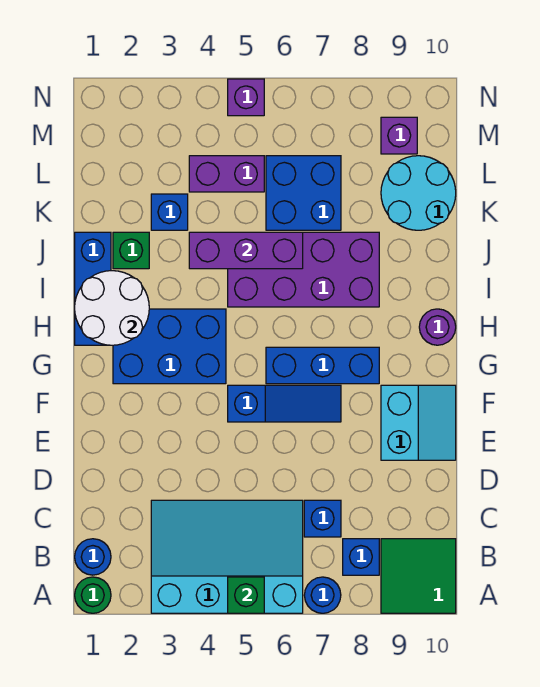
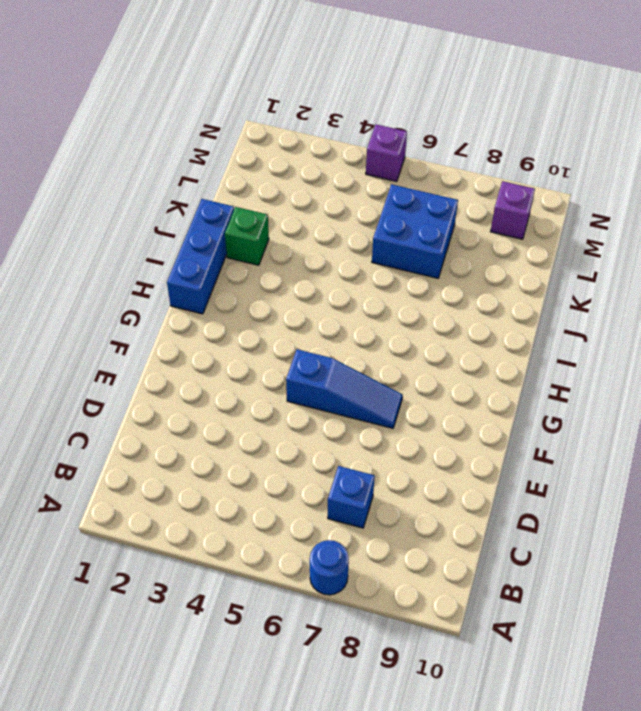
none -> green 1x1 round brick [75,577,111,613]
none -> cyan 3x4 slope [151,500,303,613]
none -> green 2x2 tile [381,539,456,613]

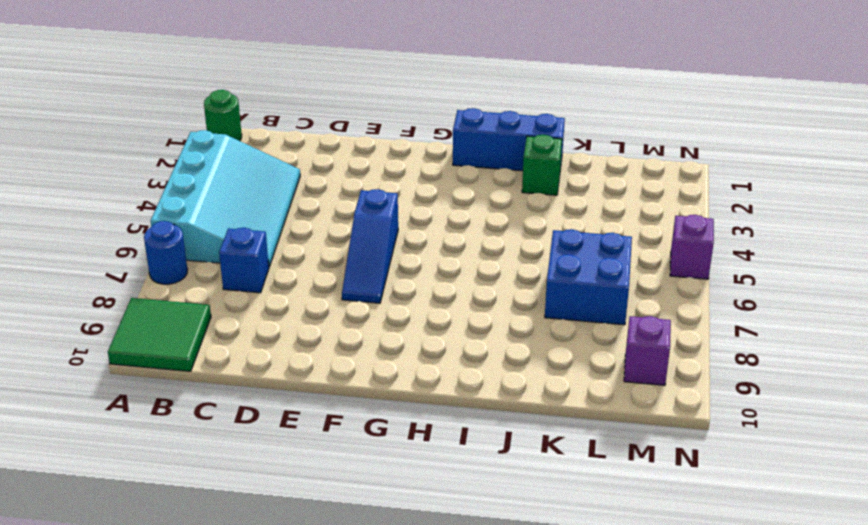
none -> blue 1x1 round brick [75,539,111,575]
none -> blue 1x1 brick [343,539,379,575]
none -> cyan 2x2 slope [381,385,456,460]

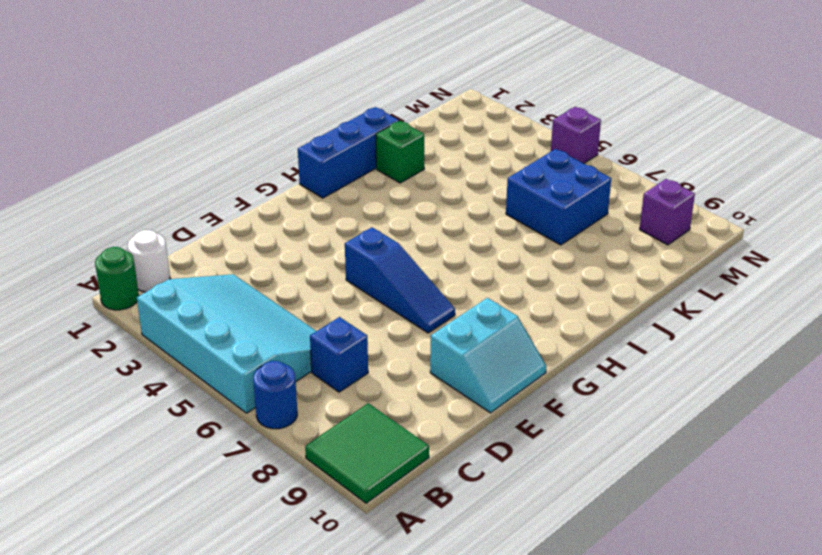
white 1x1 round brick [128,230,170,292] -> blue 1x1 round brick [75,539,111,575]
none -> blue 1x1 brick [343,539,379,575]
none -> blue 2x3 brick [113,309,226,384]
none -> blue 1x3 brick [266,347,379,384]

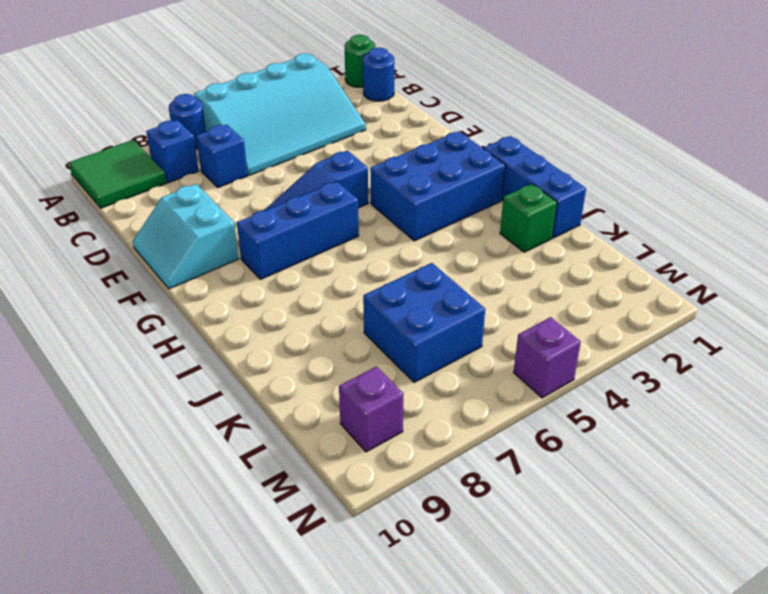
none -> purple 1x1 round brick [419,309,456,345]
none -> purple 2x4 brick [228,232,379,307]
none -> blue 1x1 brick [151,194,188,230]

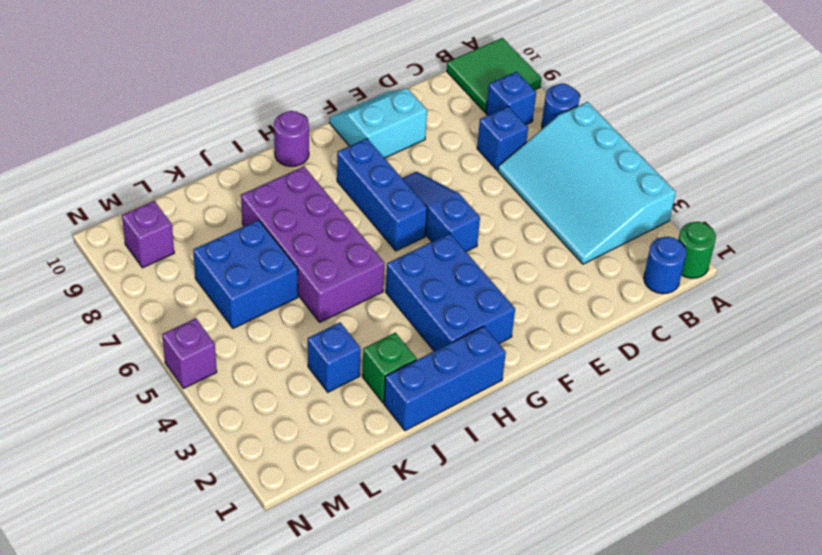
none -> cyan 2x2 round brick [381,156,456,230]
none -> purple 1x2 brick [189,156,264,192]
none -> green 1x1 brick [228,577,264,613]

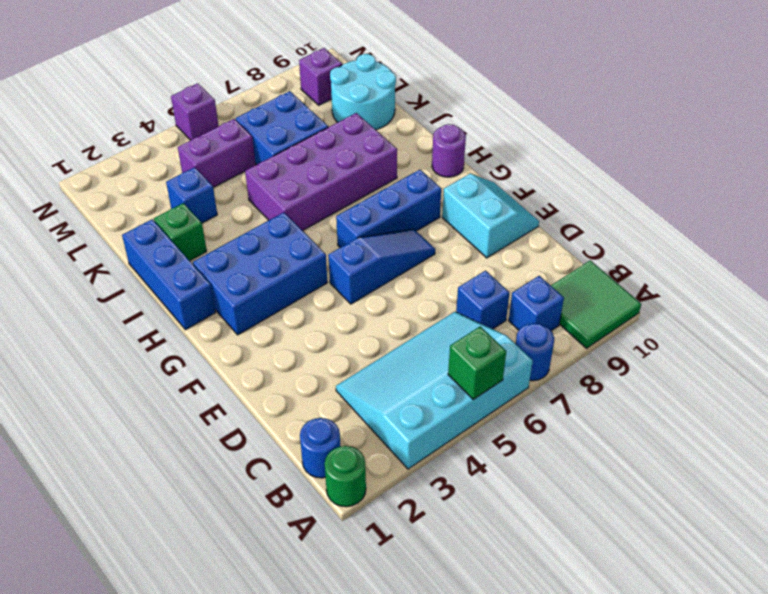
none -> white 2x2 round brick [75,271,149,345]
none -> purple 1x3 brick [189,232,303,269]

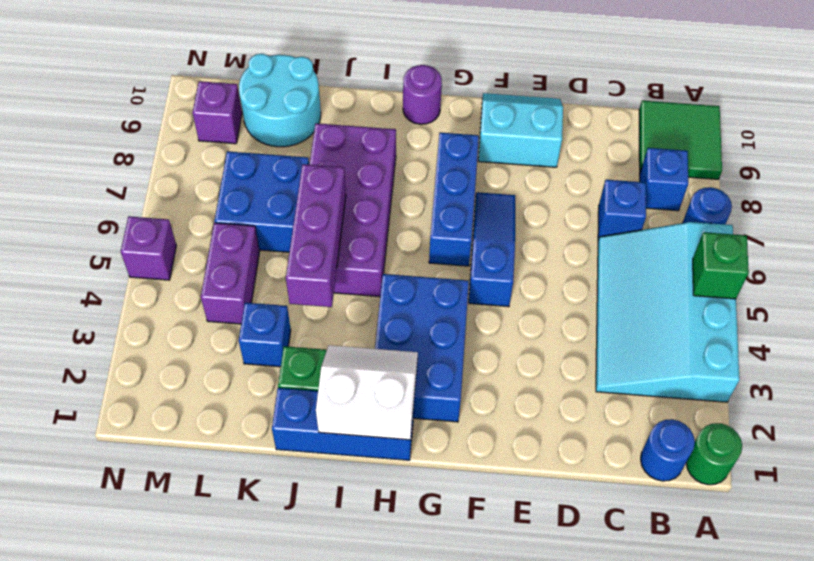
white 2x2 slope [316,345,418,440] -> white 2x2 round brick [75,271,149,345]

